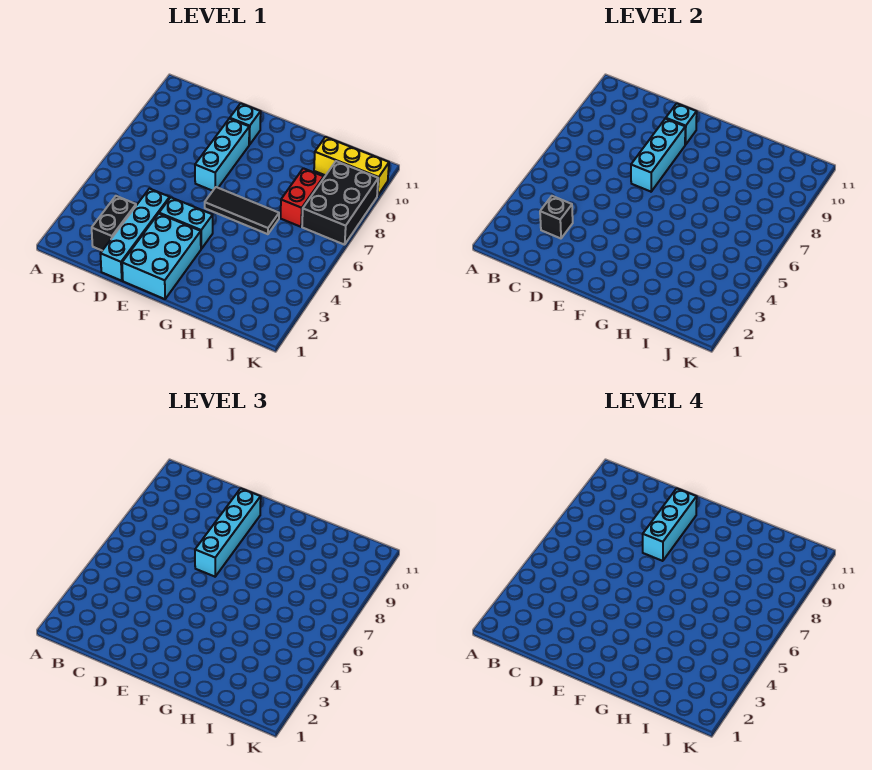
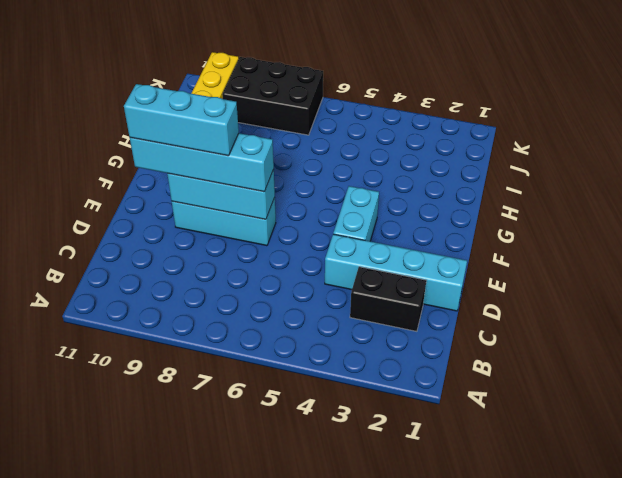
none -> cyan 2x3 brick [122,214,201,299]
none -> cyan 1x1 brick [230,103,261,145]
none -> black 1x3 tile [205,187,279,234]

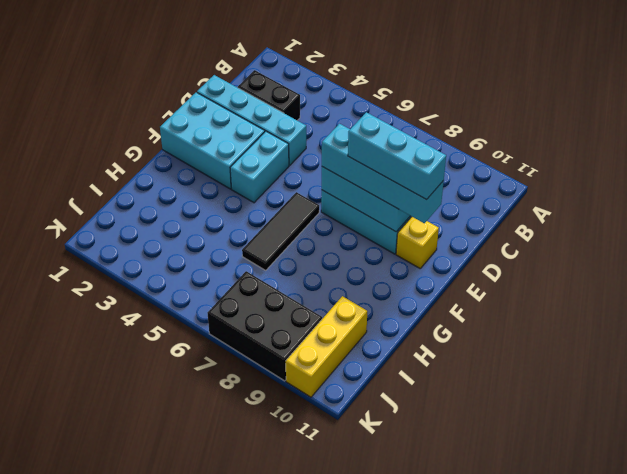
yellow 1x1 brick [396,217,439,268] -> cyan 1x1 brick [230,103,261,145]
none -> red 1x2 brick [281,168,324,227]
none -> black 1x1 brick [540,196,573,238]
none -> cyan 1x1 brick [666,103,697,145]

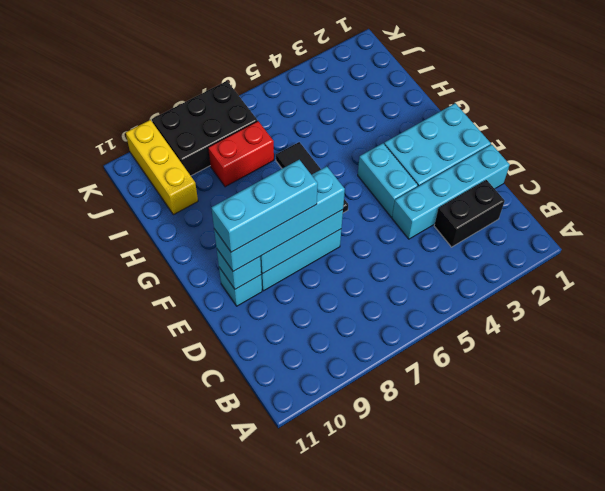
none -> black 1x1 brick [540,196,573,238]

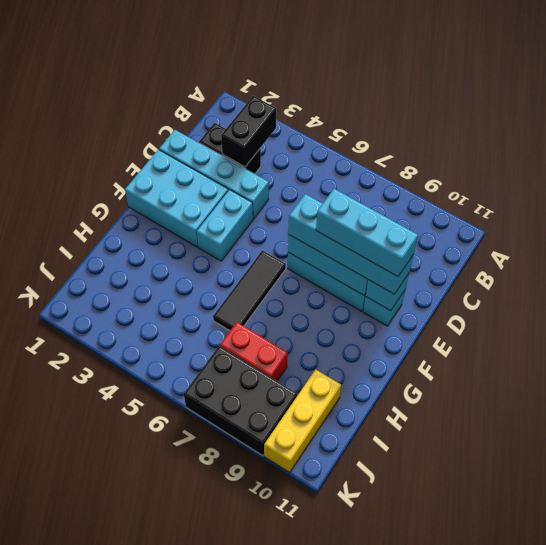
black 1x2 brick [221,96,276,167] -> black 1x1 brick [540,196,573,238]

